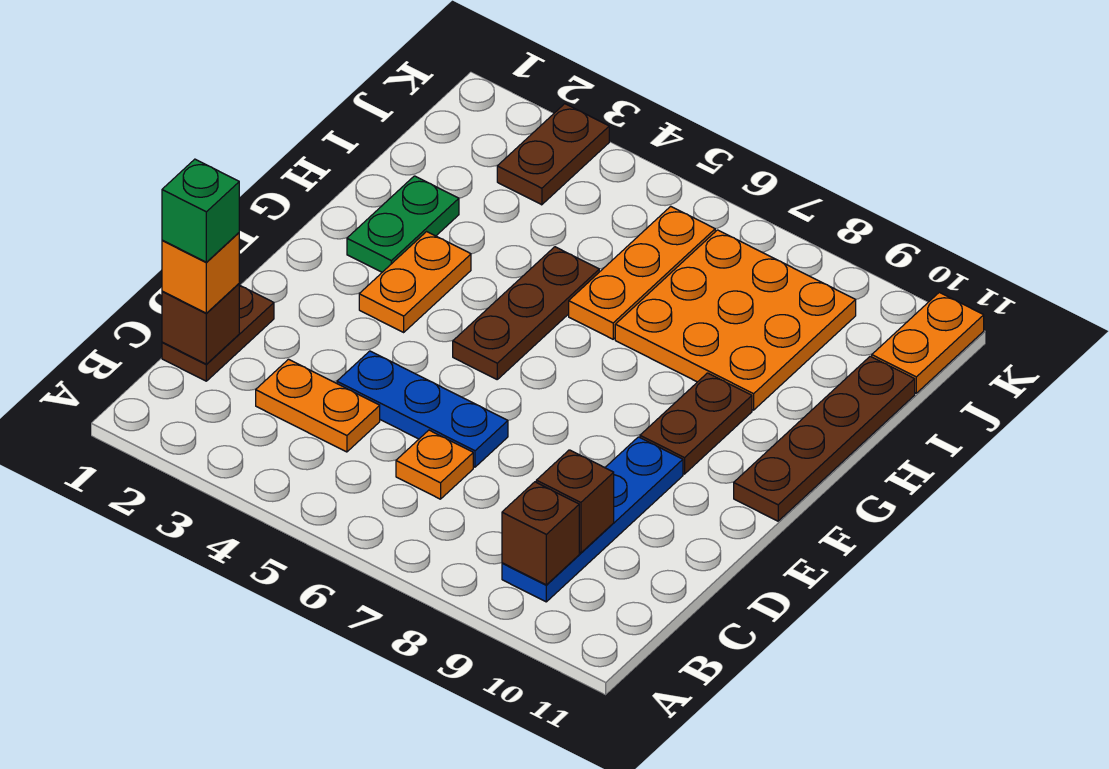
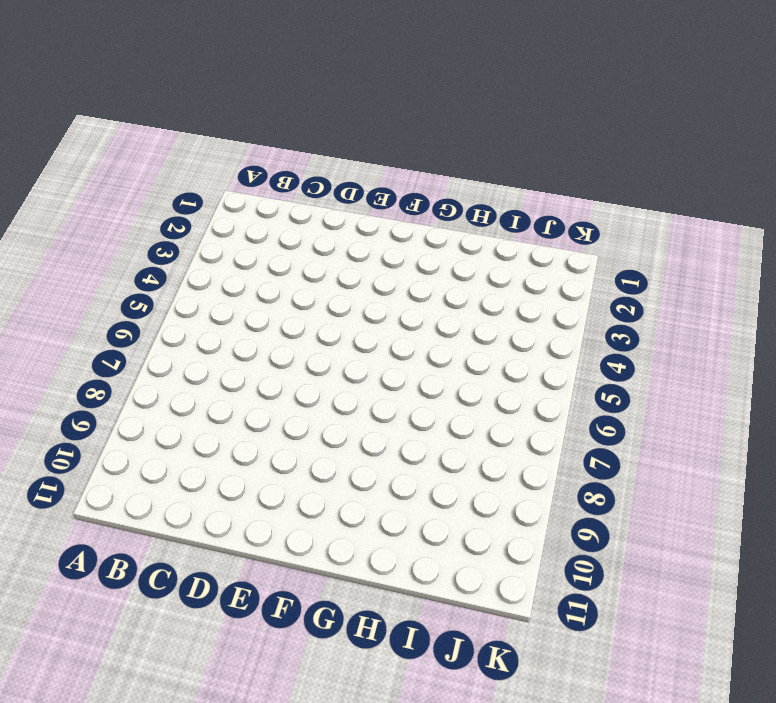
none -> blue 1x4 plate [502,437,683,602]
none -> brown 1x2 plate [162,285,274,381]
none -> orange 1x2 plate [256,359,380,452]

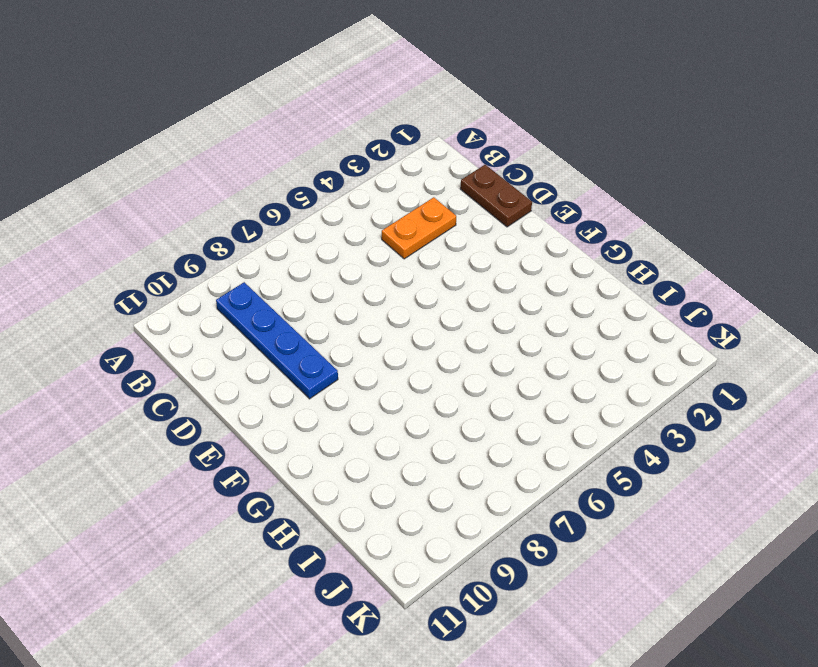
none -> orange 1x1 plate [396,430,473,499]
none -> blue 1x3 plate [337,351,508,467]
none -> orange 1x2 plate [359,232,471,332]

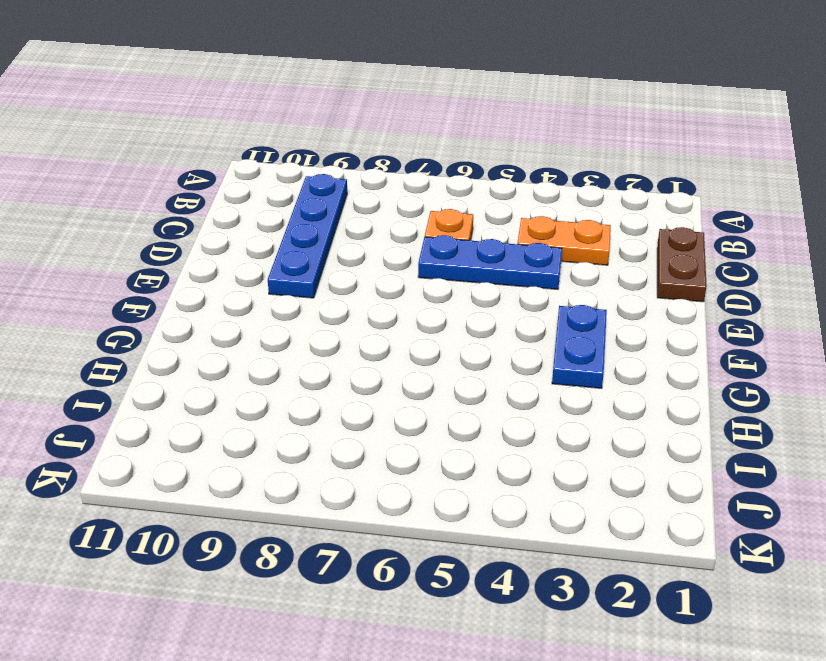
blue 1x2 plate [552,305,607,388] -> orange 1x2 plate [359,232,471,332]
none -> brown 1x3 plate [453,247,599,379]
none -> brown 1x2 plate [640,373,752,474]
none -> brown 1x4 plate [734,356,915,521]

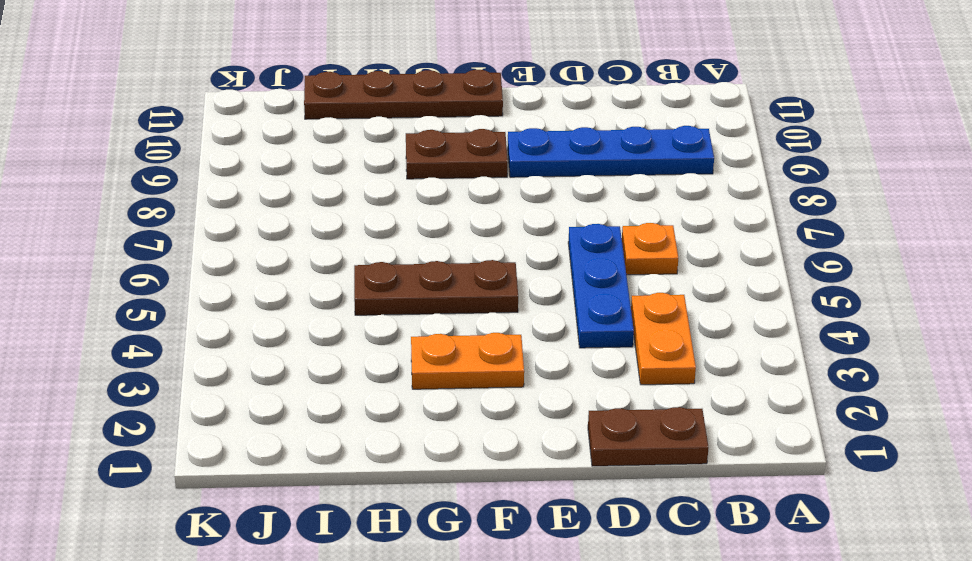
none -> green 1x2 plate [347,176,459,272]
none -> orange 1x3 plate [569,206,715,339]
none -> orange 3x3 plate [615,230,856,410]

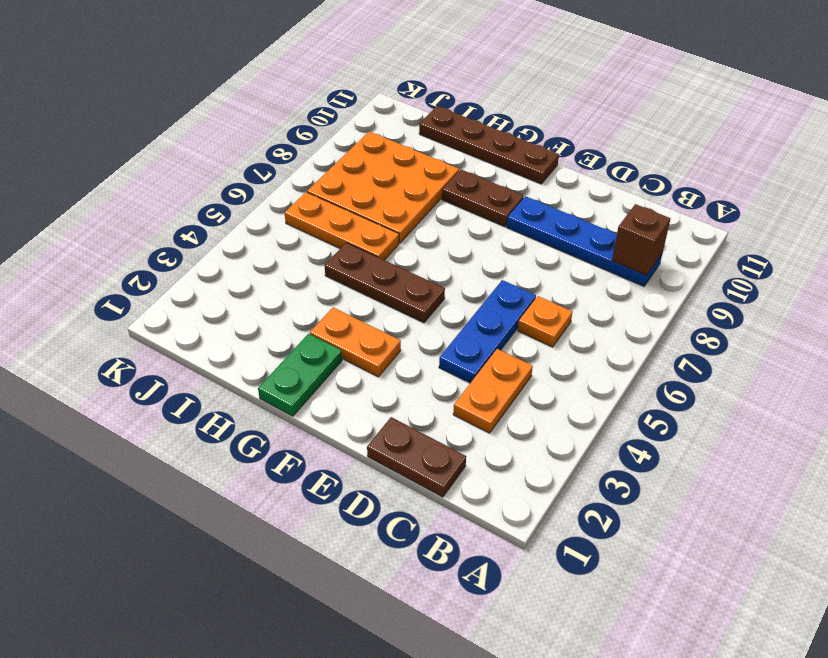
green 1x2 plate [258,334,342,416] -> green 1x2 plate turned to [347,176,459,272]
none -> brown 1x2 plate [497,104,609,205]
none -> orange 1x2 plate [872,292,984,393]
none -> brown 1x1 brick [162,284,239,364]

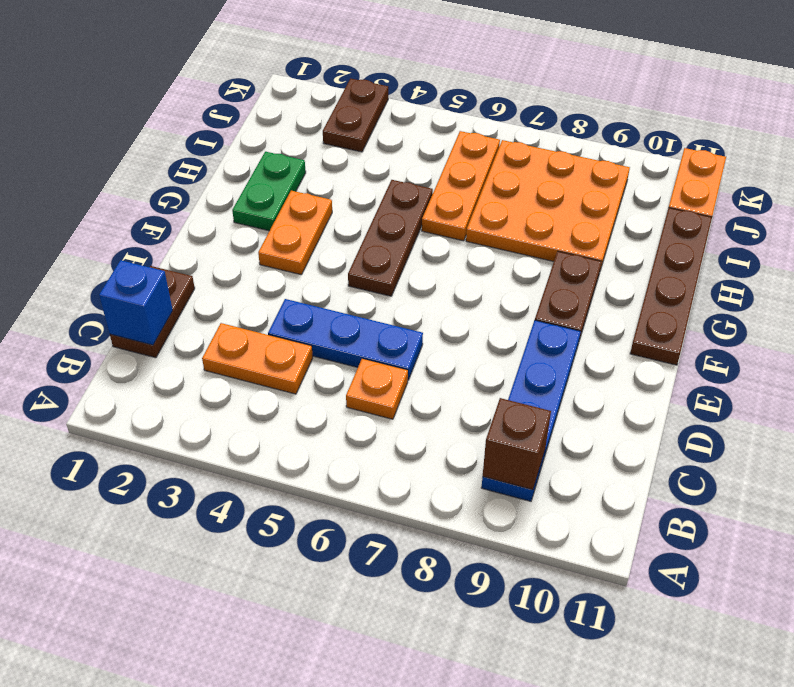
blue 1x1 brick [99,260,173,345] -> brown 1x1 brick [162,284,239,364]
none -> brown 1x1 brick [536,450,614,553]
none -> orange 1x1 brick [162,233,239,313]
none -> green 1x1 brick [162,159,239,262]

